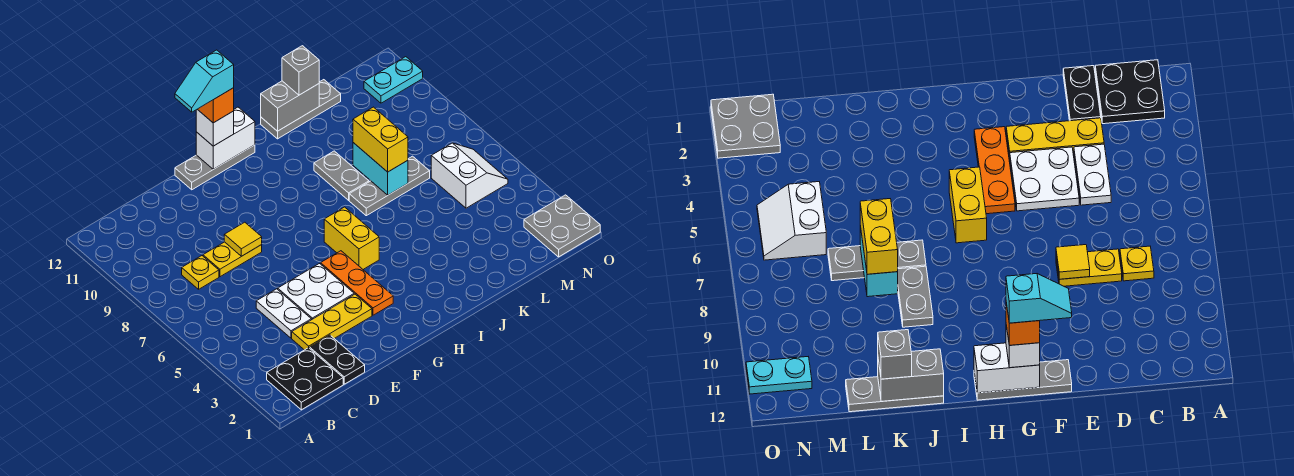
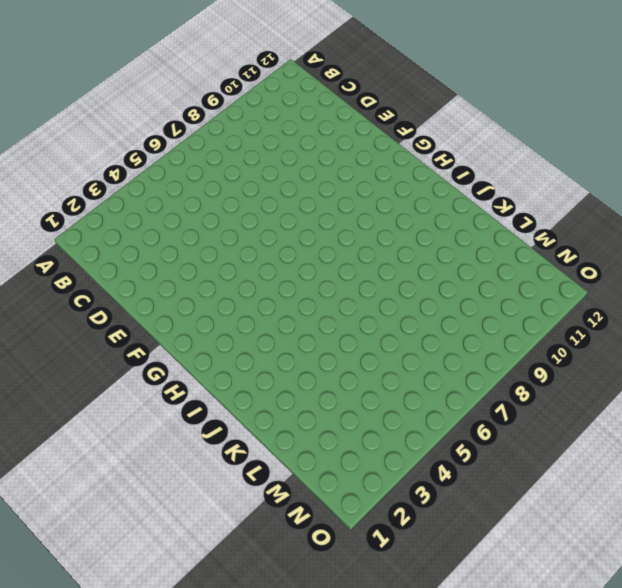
none -> black 2x2 plate [267,348,343,410]
none -> yellow 1x1 plate [182,256,219,289]
none -> black 1x2 plate [310,335,365,384]

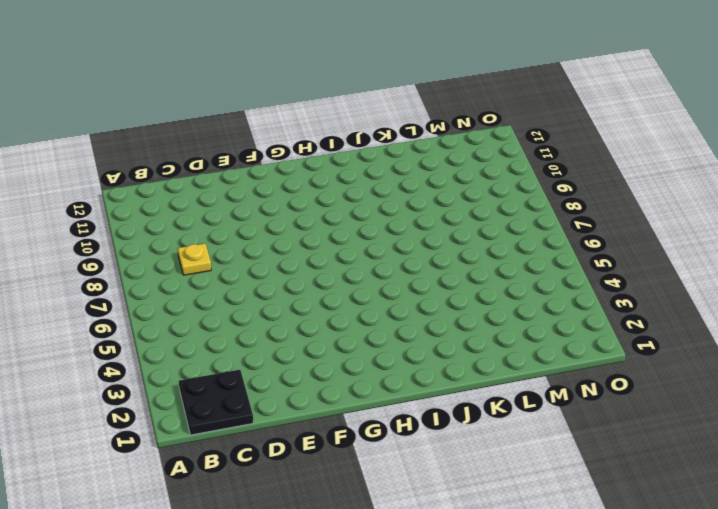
none -> black 1x2 plate [310,335,365,384]
none -> yellow 1x3 plate [292,294,372,350]
none -> white 1x2 plate [256,289,311,338]

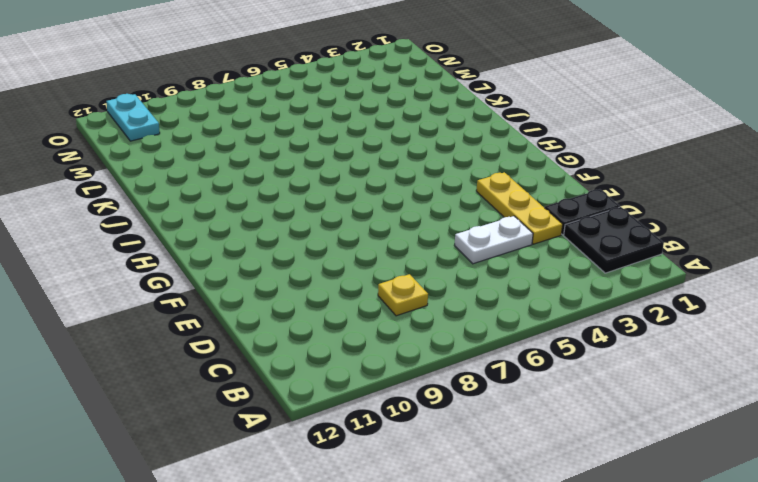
none -> yellow 1x2 plate [203,242,262,277]
none -> white 2x2 plate [278,264,354,320]
none -> grey 1x3 plate [175,145,255,190]

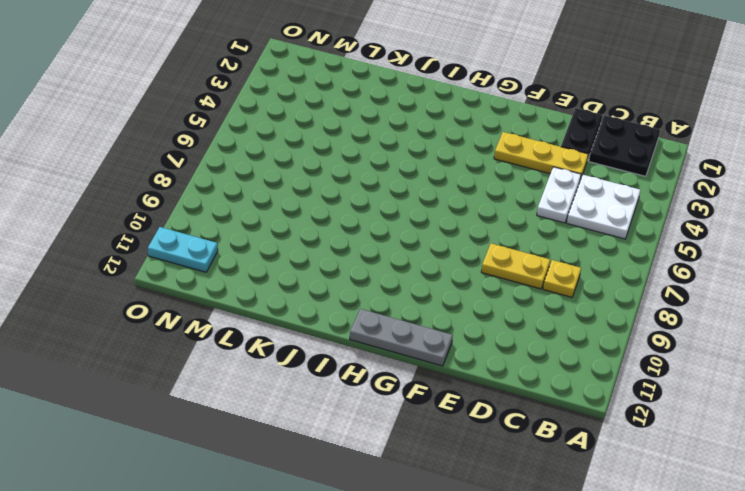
white 2x2 plate [567,175,640,239] -> white 2x2 plate moved to [278,264,354,320]
none -> orange 1x3 plate [321,251,393,315]
none -> yellow 1x2 brick [324,207,379,269]
none -> grey 1x3 plate [349,156,430,216]

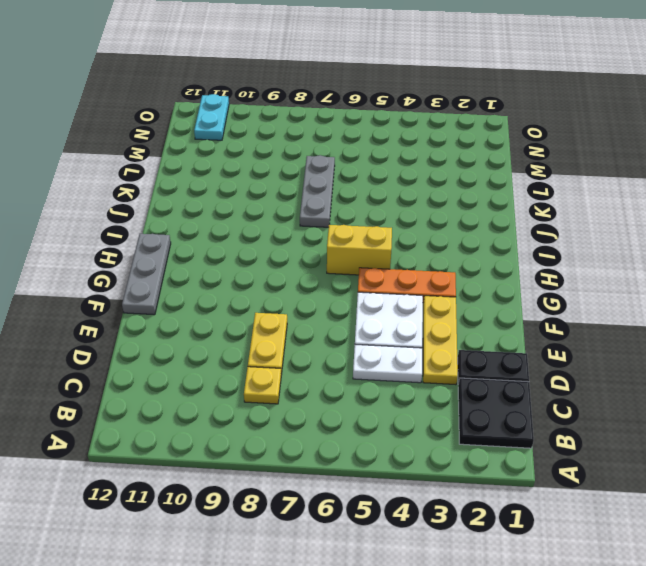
none -> grey 1x2 plate [314,151,369,200]
none -> grey 1x3 plate [261,80,341,139]
none -> white 2x2 slope [431,143,508,208]

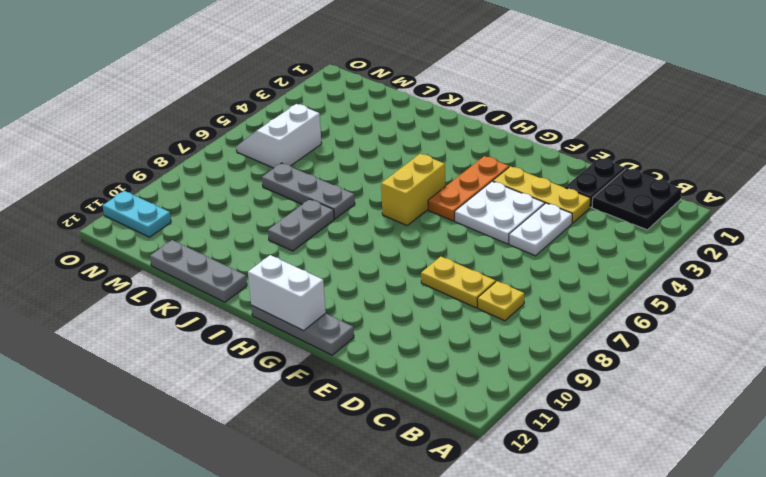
none -> grey 2x2 plate [524,195,600,257]
none -> yellow 1x1 tile [224,222,262,256]
none -> grey 1x2 brick [261,81,319,131]

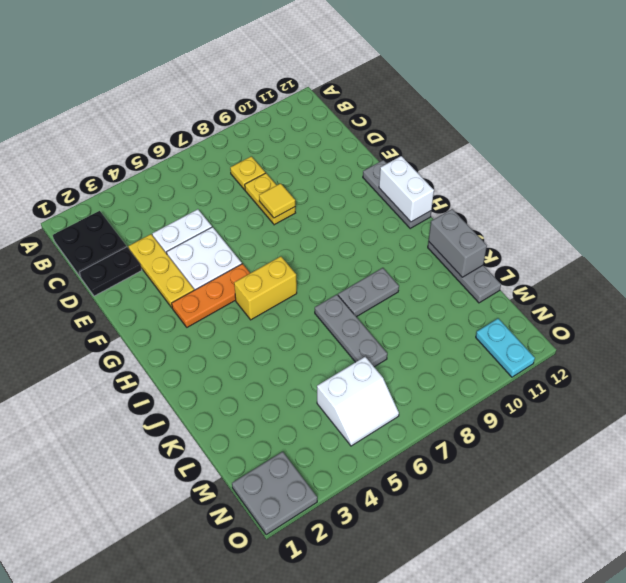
none -> cyan 1x2 brick [353,143,408,195]
none -> white 1x1 brick [196,110,234,146]
none -> yellow 1x2 brick [353,107,408,172]

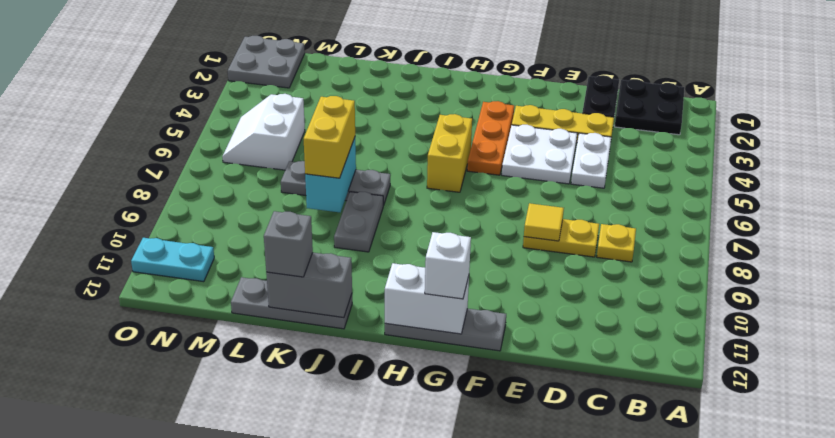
none -> orange 1x1 brick [197,88,234,123]
none -> cyan 1x2 slope [175,50,234,112]

